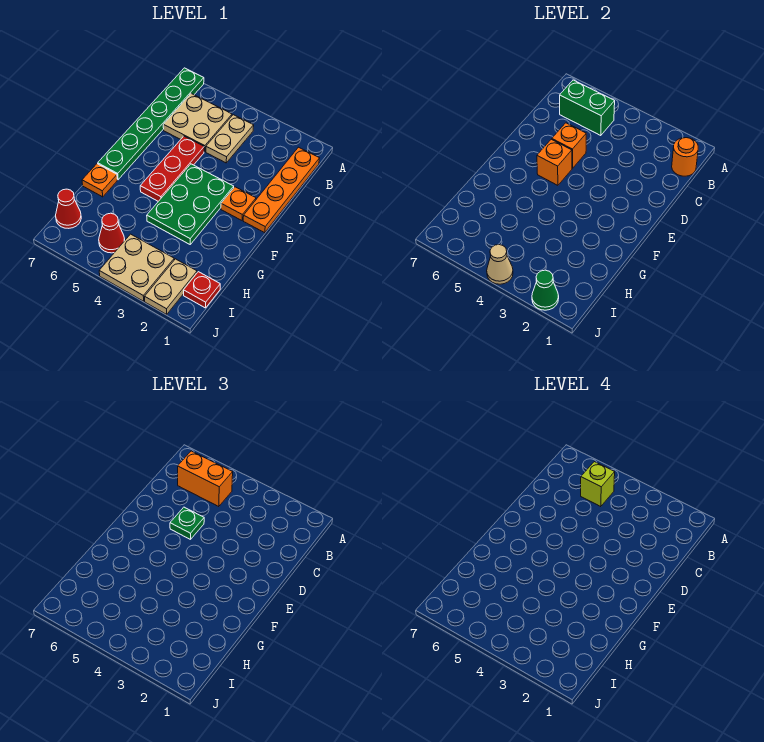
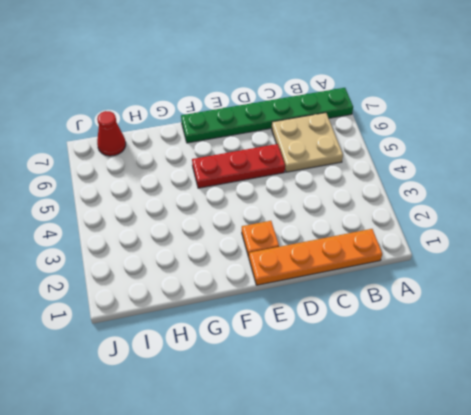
none -> tan 1x2 plate [206,115,254,163]
none -> green 2x3 plate [147,164,234,244]
none -> orange 1x1 plate [82,164,117,197]

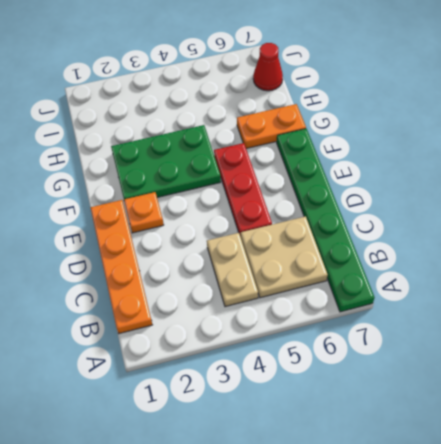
green 2x3 plate [111,125,221,199] -> green 2x3 plate turned to [147,164,234,244]
orange 1x2 plate [237,104,306,148] -> orange 1x1 plate [82,164,117,197]
none -> red 1x1 plate [184,272,220,308]
none -> tan 1x2 plate [145,259,197,314]
none -> tan 2x2 plate [99,234,174,301]

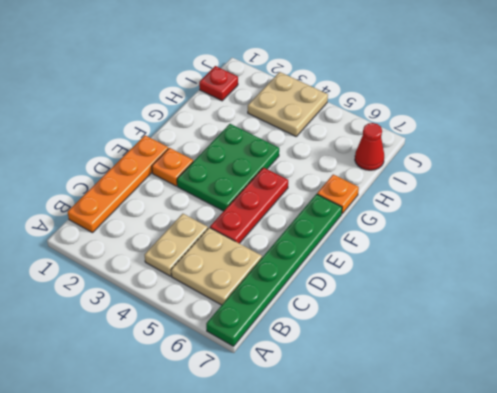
none -> tan 1x2 plate [145,259,197,314]
none -> red 1x1 cone [99,213,125,253]
none -> orange 1x1 round brick [672,138,698,176]

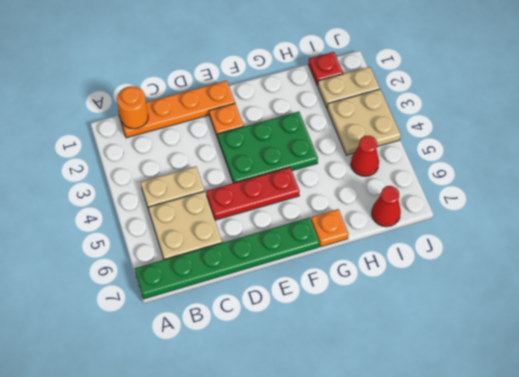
none -> green 1x2 brick [560,80,615,136]
none -> orange 1x1 brick [552,123,586,169]
none -> orange 1x1 brick [537,139,572,185]

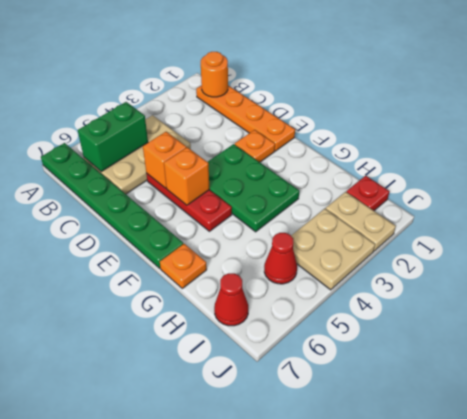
none -> green 1x1 cone [532,270,559,310]
none -> tan 1x1 cone [487,245,513,284]
none -> orange 1x2 brick [178,451,233,507]

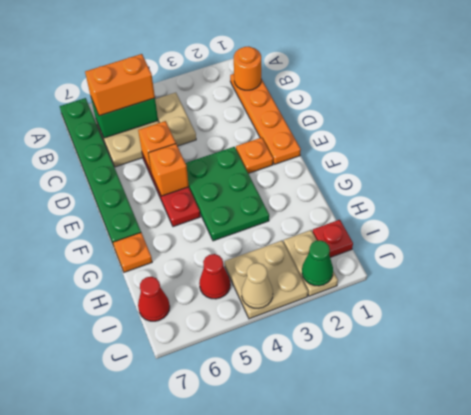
none -> green 1x1 plate [170,507,204,540]
none -> lime 1x1 brick [581,462,615,507]

